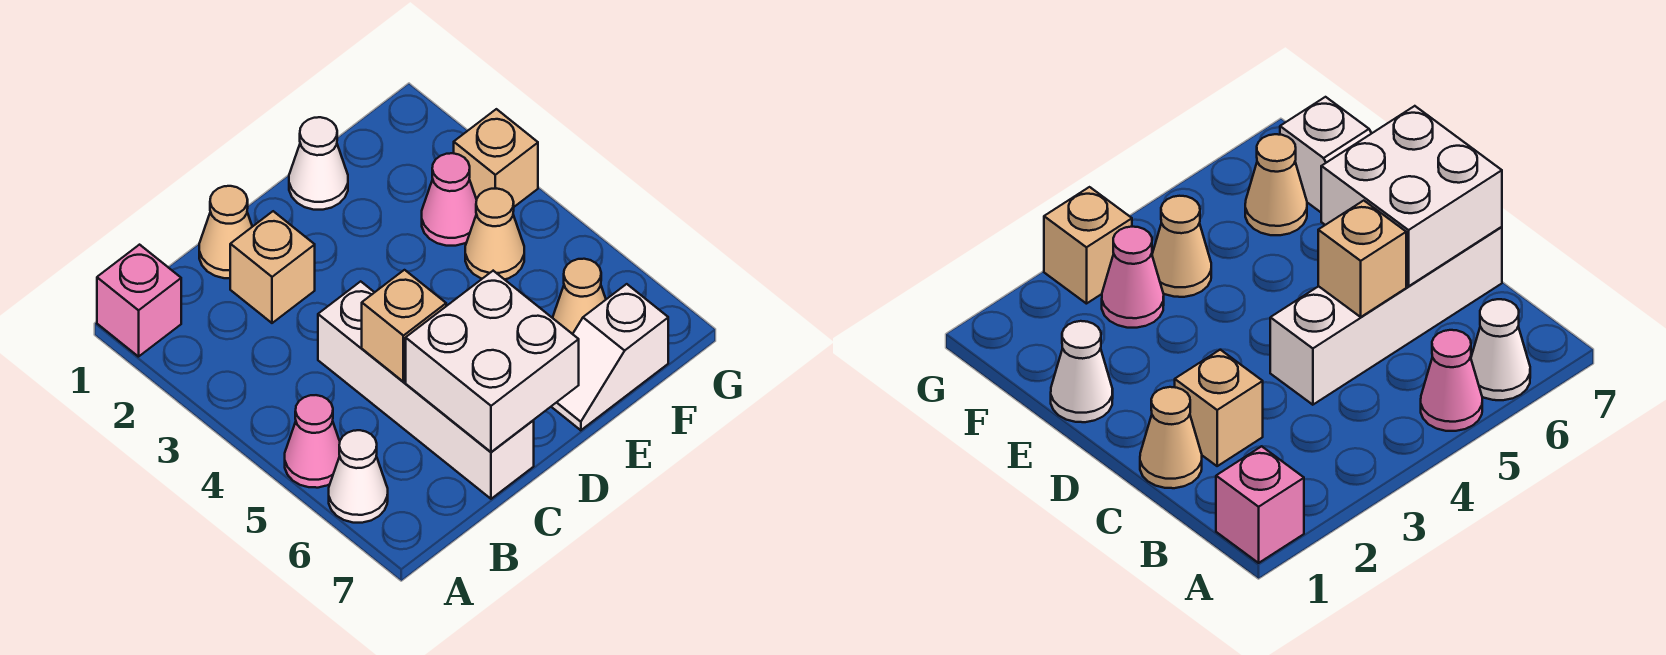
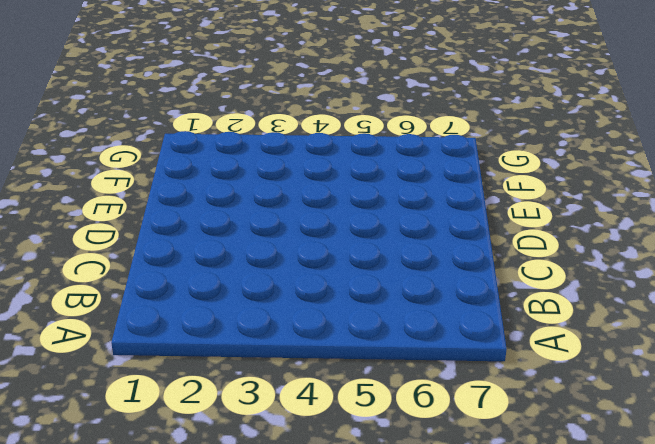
none -> pink 1x1 brick [97,245,181,357]
none -> pink 1x1 cone [285,395,340,488]
none -> white 1x1 cone [329,430,388,523]

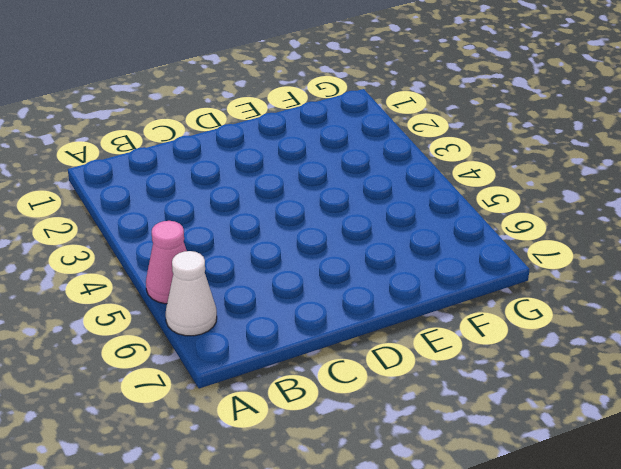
none -> pink 1x1 brick [97,245,181,357]
none -> tan 1x1 cone [199,186,252,278]
none -> tan 1x1 brick [230,211,315,323]

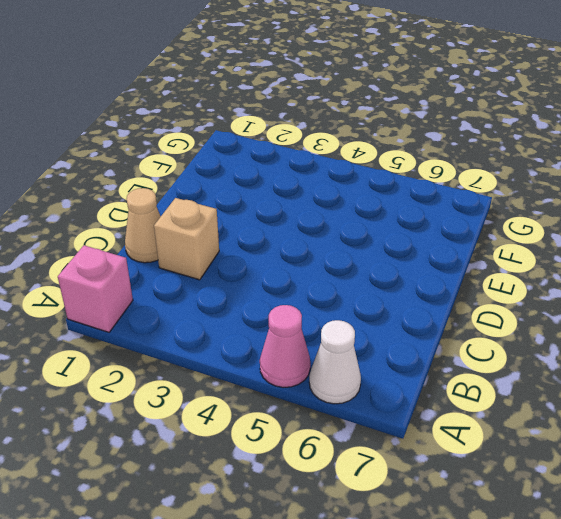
none -> white 1x4 brick [318,281,534,499]
none -> white 1x1 cone [289,117,348,210]
none -> white 1x2 slope [551,284,668,430]

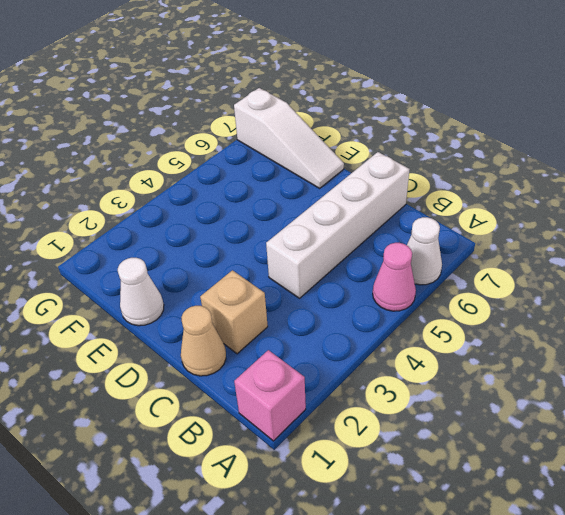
white 1x3 slope [234,88,344,188] -> white 1x2 slope [551,284,668,430]
none -> pink 1x1 cone [422,153,477,246]
none -> tan 1x1 cone [465,189,524,280]
none -> tan 1x1 cone [553,259,606,334]

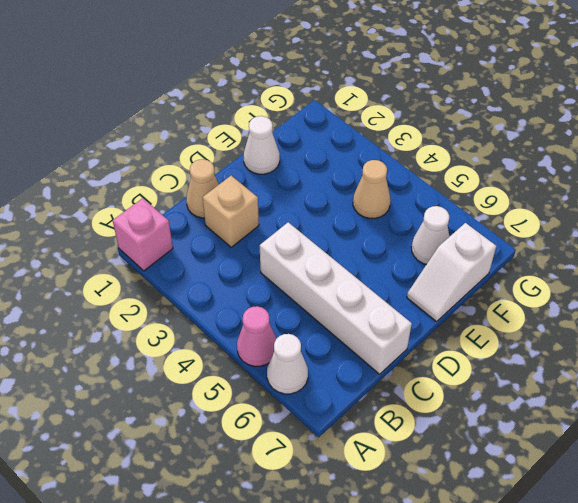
white 1x1 cone [412,206,449,264] -> tan 1x1 cone [553,259,606,334]
none -> pink 1x1 cone [422,153,477,246]
none -> tan 1x1 brick [454,109,538,207]
none -> tan 1x1 brick [362,270,446,382]

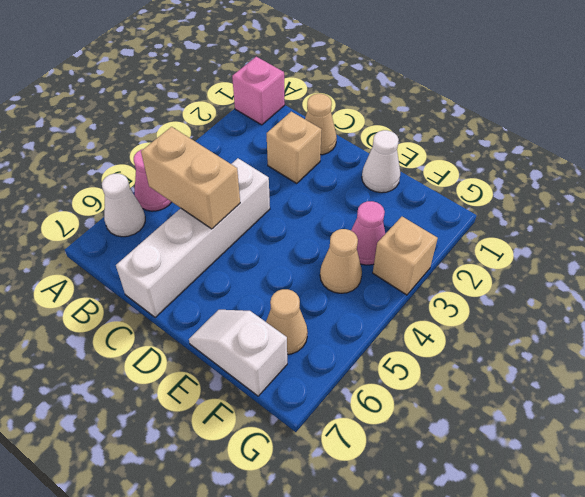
tan 1x2 brick [141,127,240,229] -> tan 1x1 brick [362,270,446,382]
none -> white 2x2 brick [406,271,579,452]

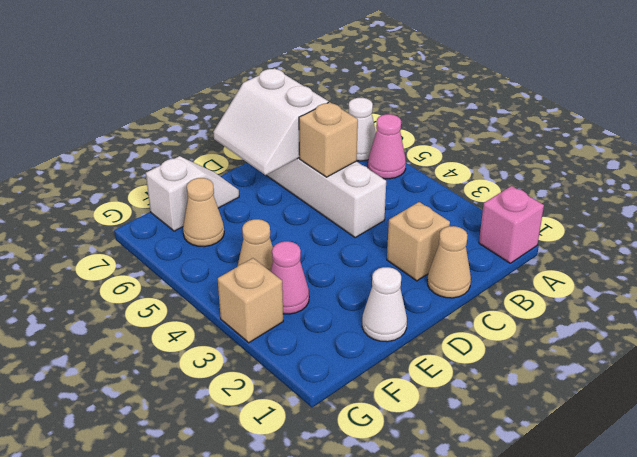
white 2x2 slope [213,68,328,175] -> white 2x2 brick [406,271,579,452]

